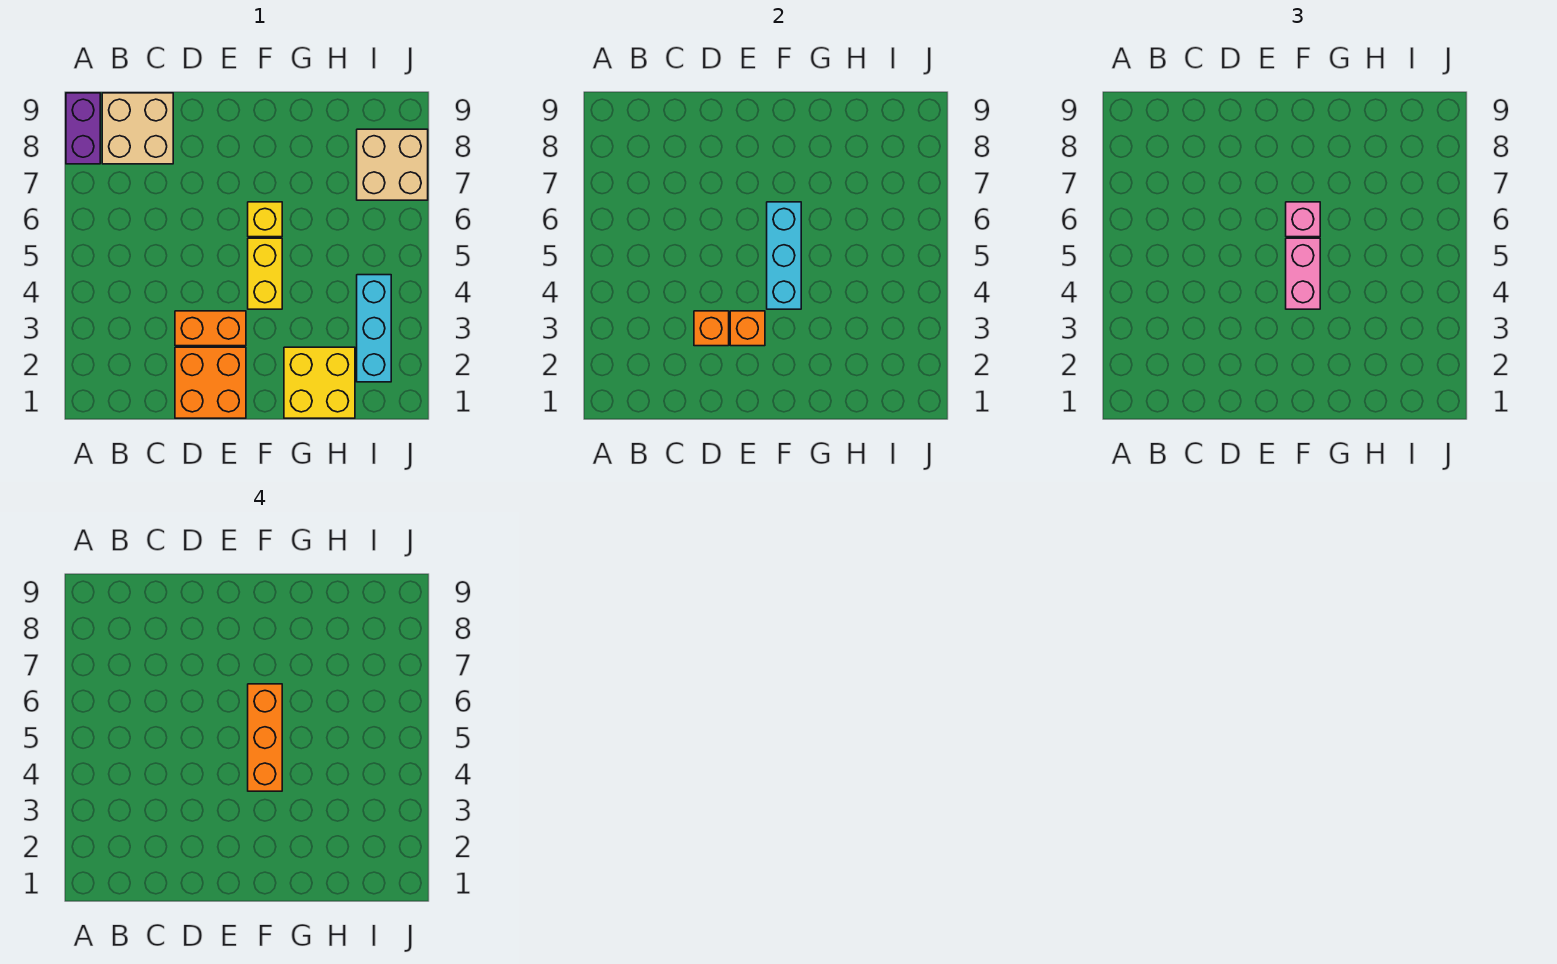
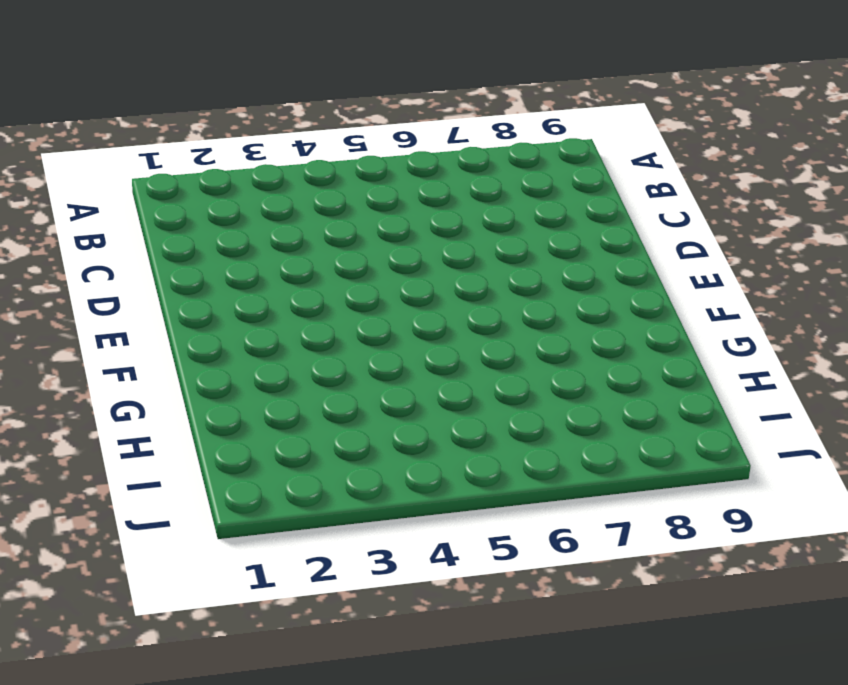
none -> purple 1x2 brick [66,93,100,164]
none -> tan 2x2 brick [102,93,173,164]
none -> orange 2x2 brick [175,347,246,418]

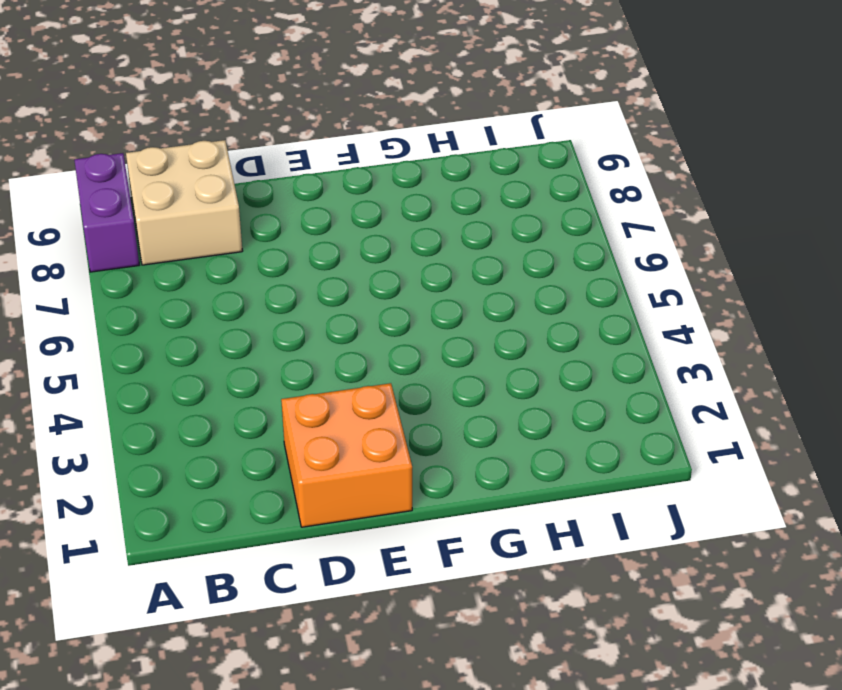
none -> orange 1x2 brick [175,311,246,346]
none -> yellow 1x2 brick [248,238,282,309]
none -> yellow 1x1 brick [248,202,282,237]

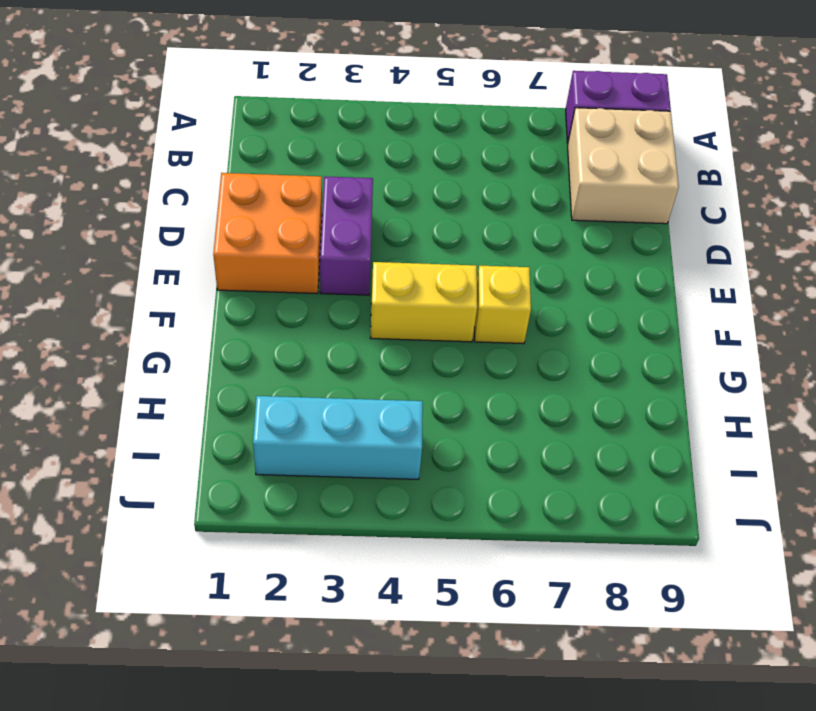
purple 1x2 brick [320,176,373,295] -> orange 1x2 brick [175,311,246,346]
none -> yellow 2x2 brick [284,347,355,418]
none -> tan 2x2 brick [357,129,428,200]
none -> orange 1x1 brick [694,311,729,346]

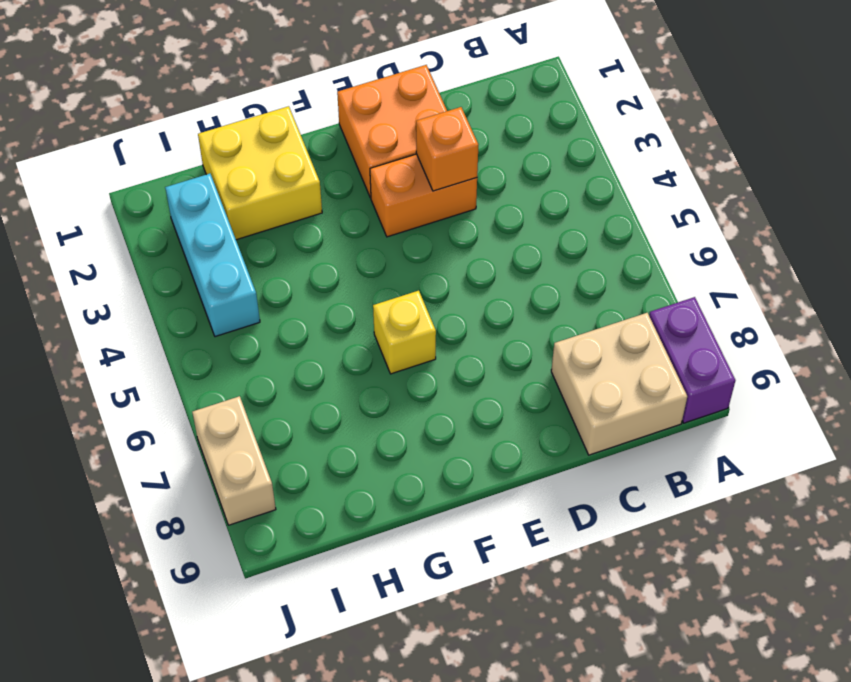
tan 1x2 brick [192,396,276,525] -> tan 2x2 brick [357,129,428,200]
none -> yellow 1x2 brick [248,238,282,309]
none -> orange 1x1 brick [730,311,765,346]
none -> cyan 1x3 brick [767,202,801,309]

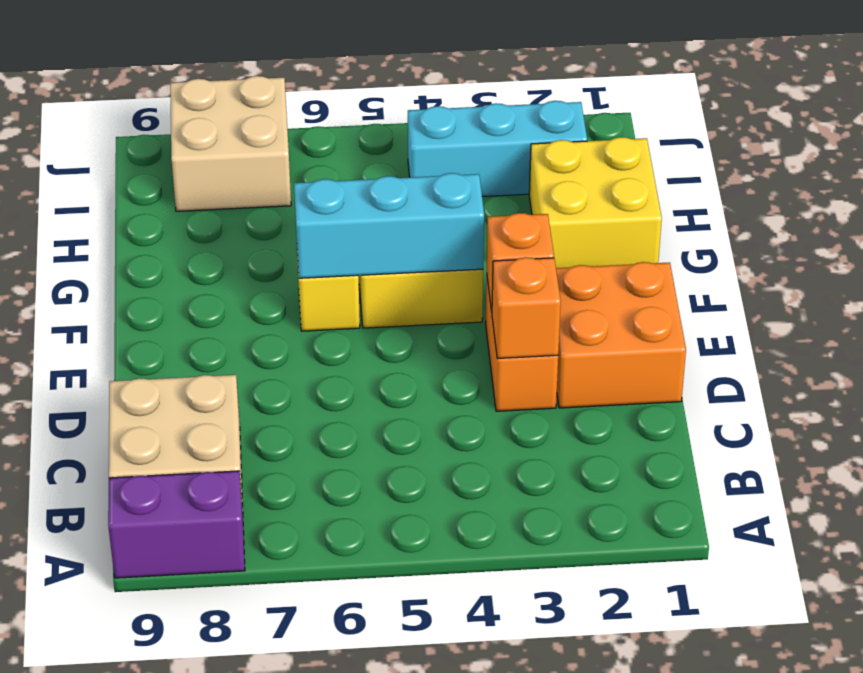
none -> pink 1x2 brick [1286,238,1320,309]
none -> pink 1x1 brick [1286,202,1320,237]
none -> orange 1x3 brick [248,684,282,791]

